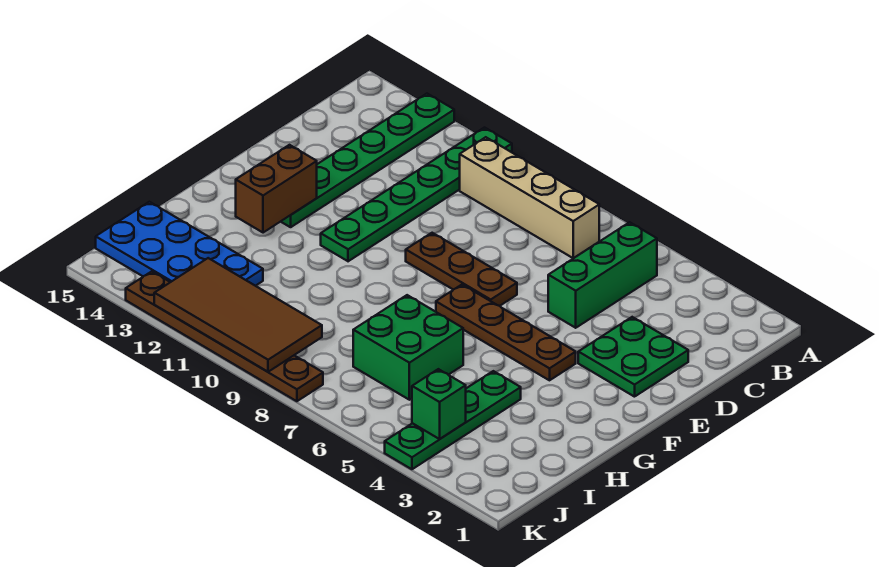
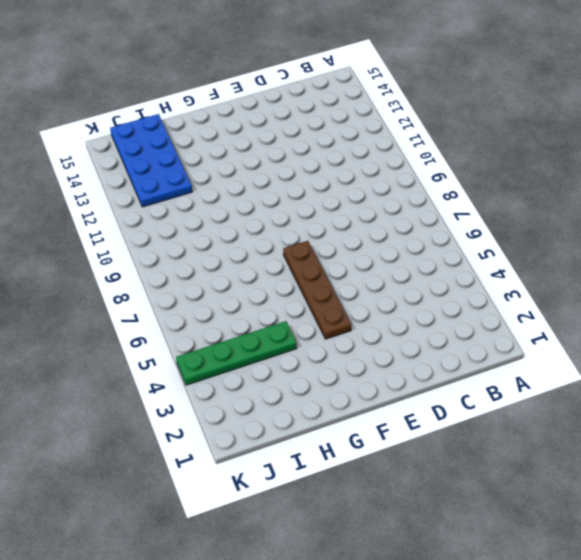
none -> green 1x6 plate [321,128,512,261]
none -> green 1x6 plate [281,94,454,227]
none -> green 1x3 brick [548,222,657,328]

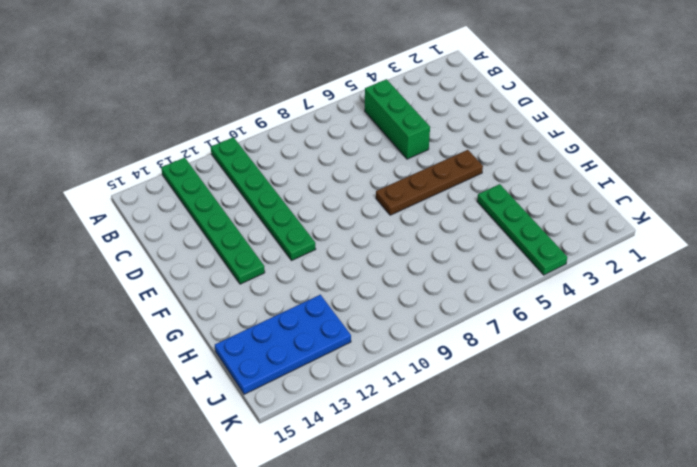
none -> tan 1x4 brick [460,137,599,258]
none -> green 2x2 plate [578,317,688,397]
none -> brown 1x3 plate [406,233,517,306]

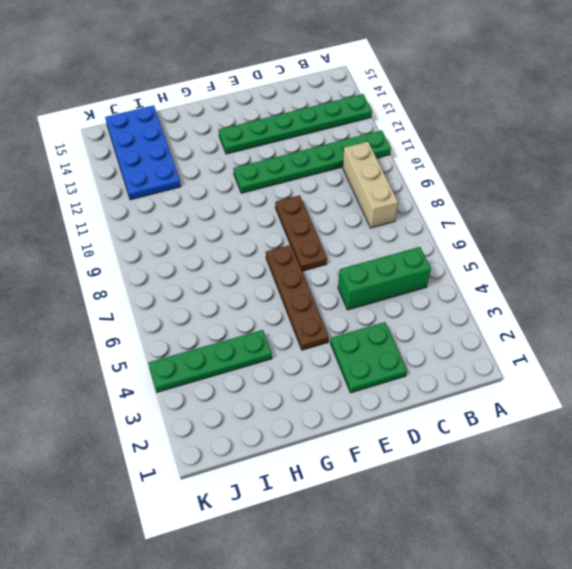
tan 1x3 brick [343,142,398,228] -> tan 1x4 brick [460,137,599,258]
none -> green 2x2 brick [353,295,463,400]
none -> brown 1x6 plate [126,271,323,401]
none -> brown 1x2 brick [236,145,317,233]

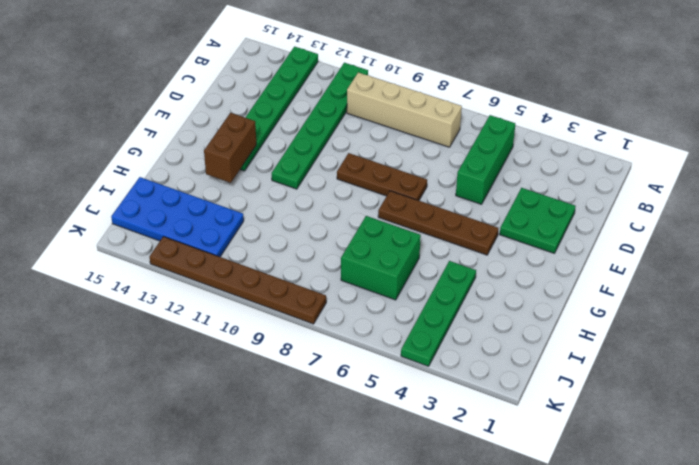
none -> green 1x1 brick [412,369,466,439]
none -> brown 2x4 tile [154,258,322,372]

